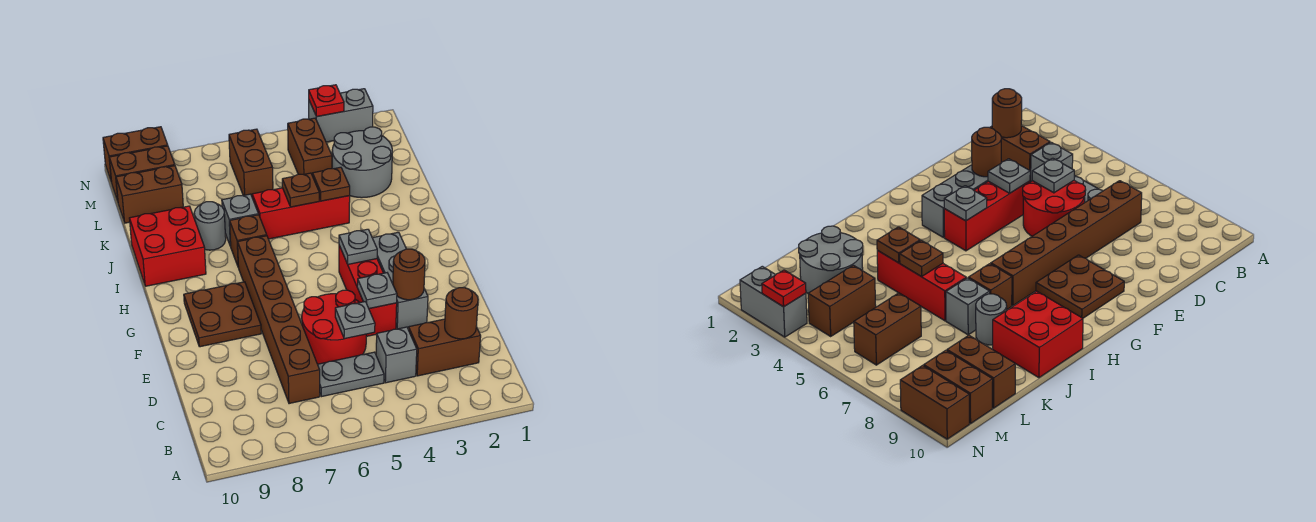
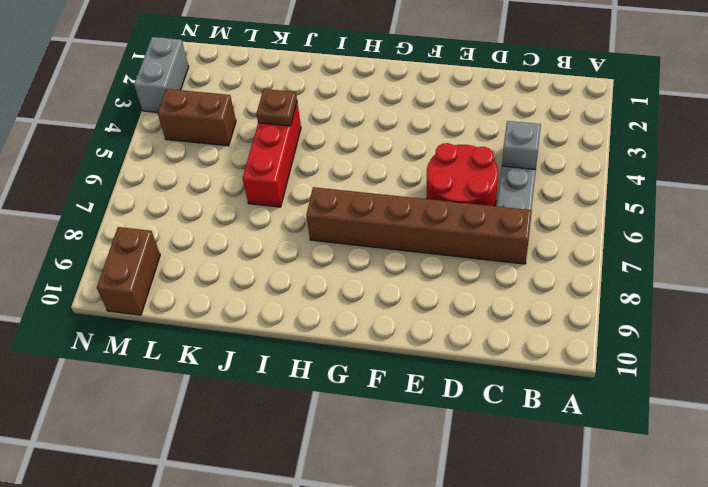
none -> brown 1x2 brick [409,319,481,376]
none -> grey 1x3 brick [373,232,428,329]
none -> red 1x3 brick [339,246,397,336]

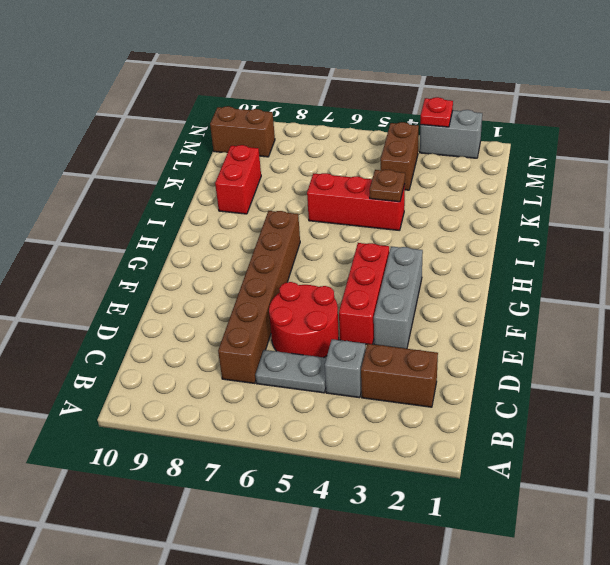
red 1x2 brick [215,145,261,214] -> red 2x2 brick [129,206,206,286]
none -> brown 2x2 plate [184,282,261,347]
none -> brown 1x1 brick [230,215,267,267]
none -> grey 1x1 brick [222,194,258,246]

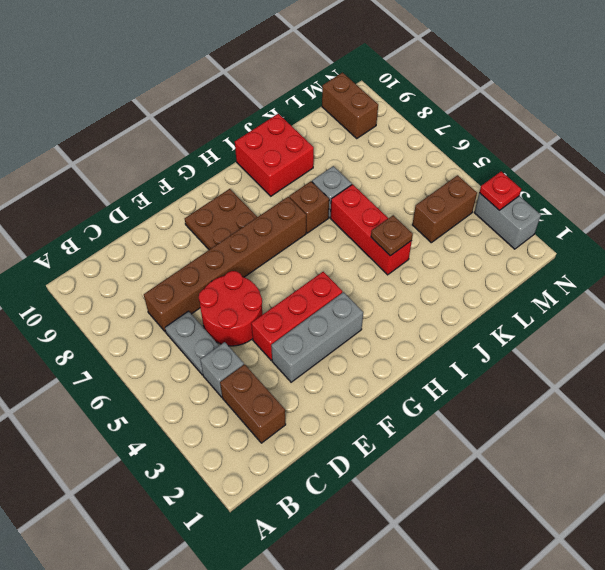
none -> grey 1x1 round brick [194,202,226,250]
none -> grey 2x2 round brick [332,127,392,198]
none -> brown 1x2 brick [229,129,273,196]

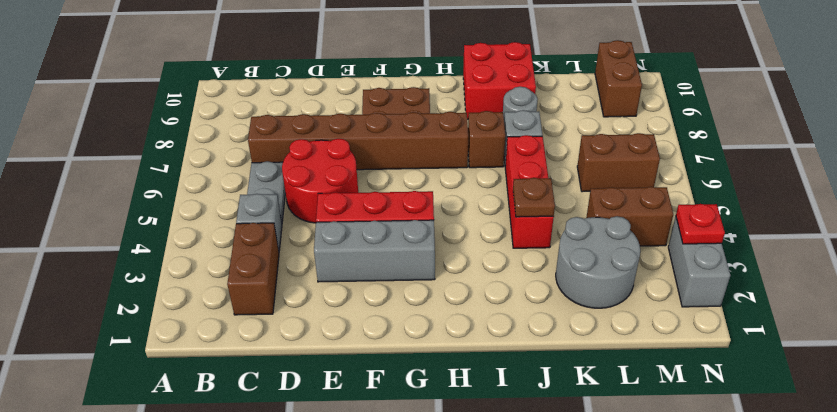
none -> brown 1x2 brick [116,166,183,223]
none -> brown 1x2 brick [103,127,168,183]
none -> brown 1x1 round brick [445,288,478,339]

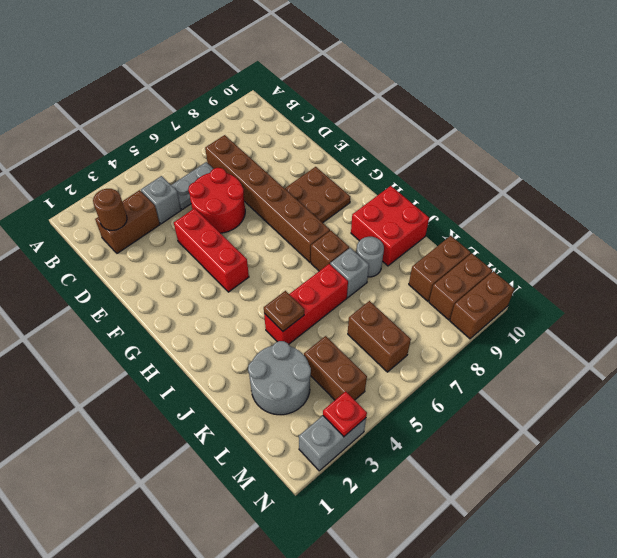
none -> grey 1x3 brick [373,232,428,329]
none -> grey 1x1 plate [335,302,375,339]
none -> brown 1x1 round brick [393,249,425,300]

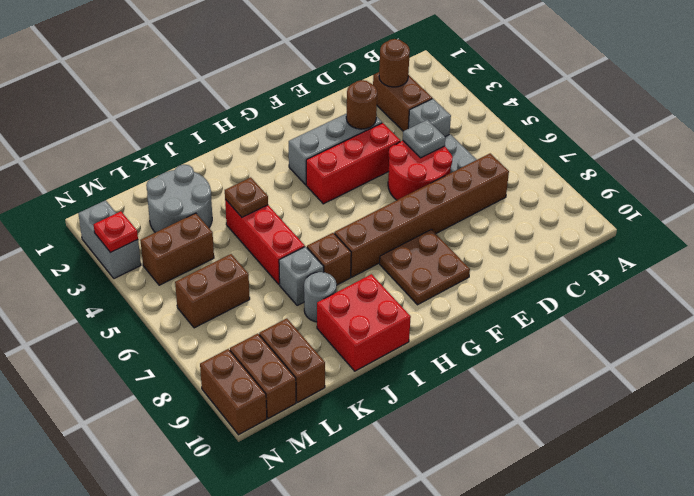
none -> grey 1x1 plate [357,273,397,308]
none -> grey 1x1 plate [339,229,377,264]
none -> brown 1x1 plate [282,173,319,207]

